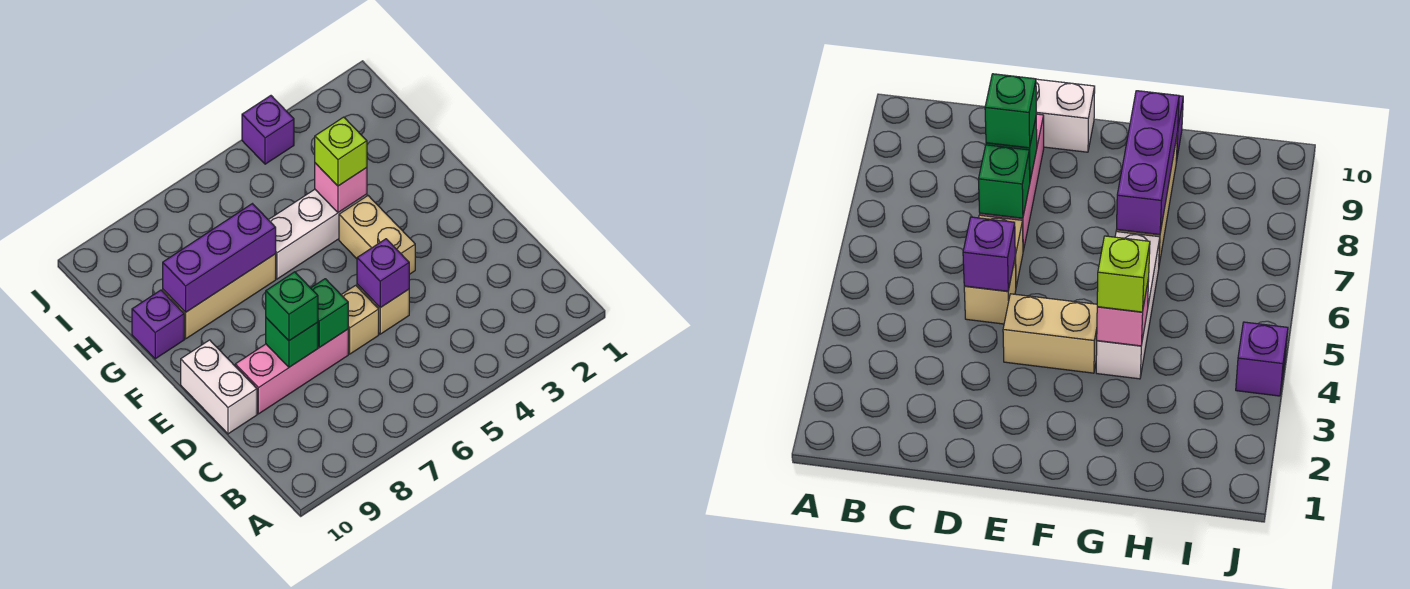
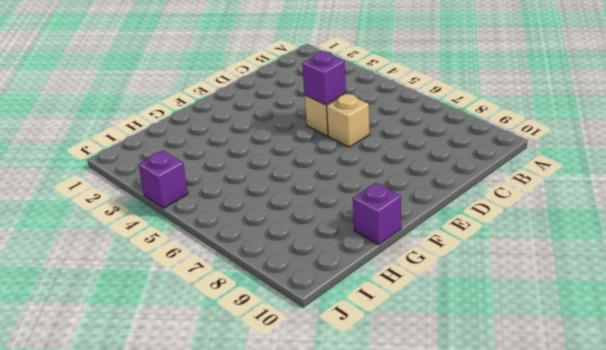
none -> pink 1x3 brick [235,329,348,414]
none -> white 1x2 brick [181,340,257,434]
none -> tan 1x2 brick [339,196,415,274]

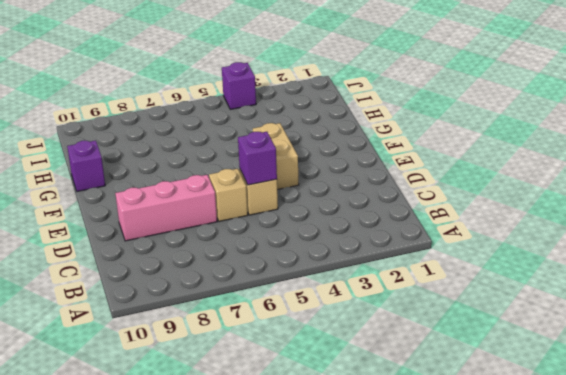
none -> white 1x2 brick [181,340,257,434]
none -> white 1x3 brick [269,189,367,279]
none -> tan 1x3 brick [163,254,276,339]

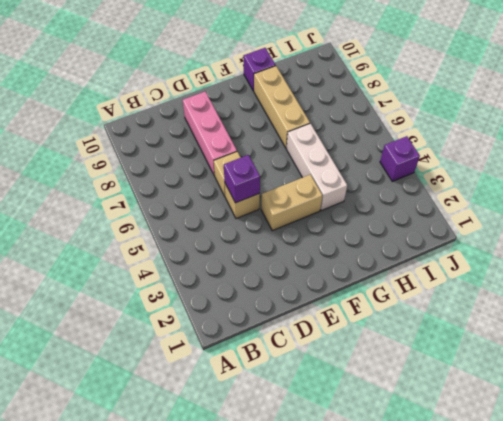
none -> white 1x2 brick [181,340,257,434]
none -> green 1x1 brick [311,279,348,348]
none -> green 1x1 brick [266,318,318,367]

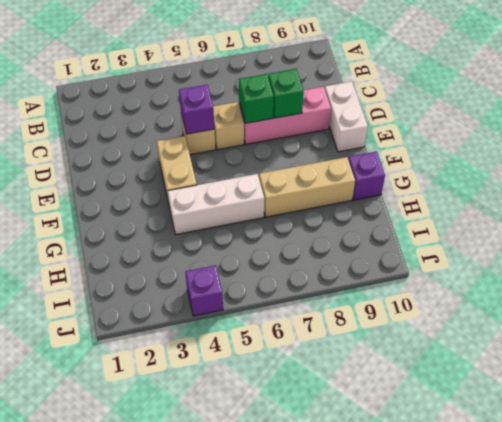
none -> pink 1x1 brick [315,163,367,213]
none -> purple 1x3 brick [163,204,276,312]
none -> green 1x1 brick [266,272,318,341]

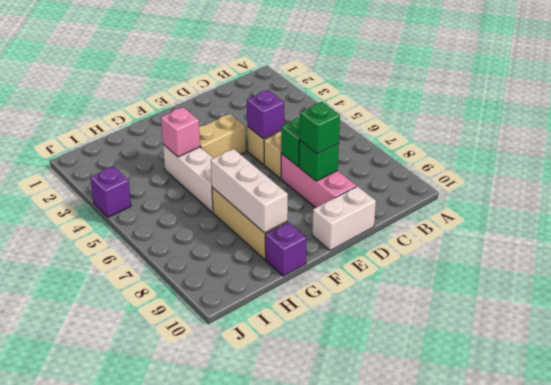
white 1x3 brick [211,149,288,233] -> purple 1x3 brick [163,204,276,312]
none -> lime 1x1 brick [315,117,367,186]

